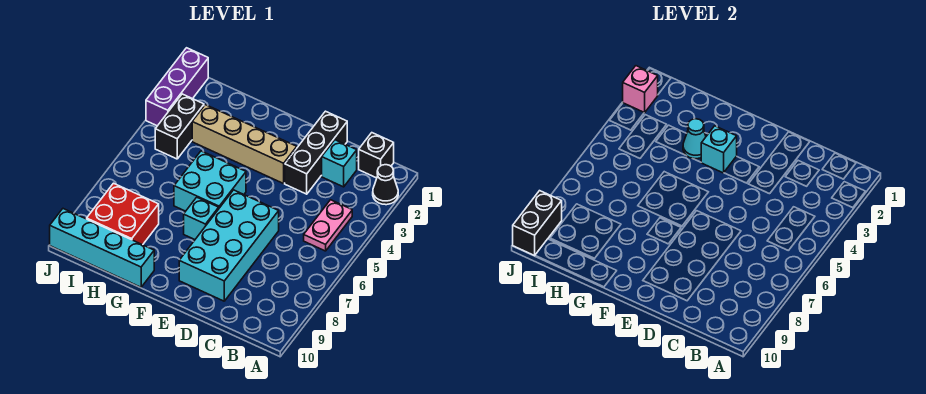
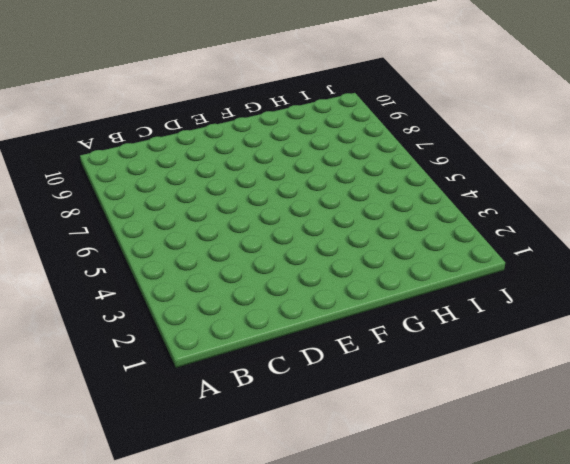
none -> black 1x1 cone [373,165,398,205]
none -> black 1x1 brick [359,133,394,178]
none -> pink 1x2 plate [304,200,352,251]

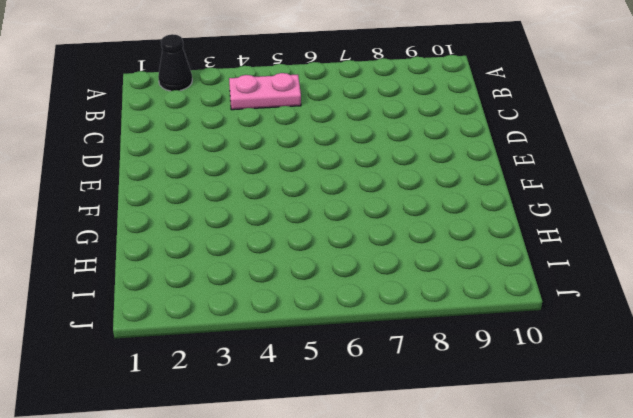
none -> black 1x1 brick [359,133,394,178]
none -> cyan 1x1 brick [322,140,357,187]
none -> black 1x3 brick [285,111,347,194]

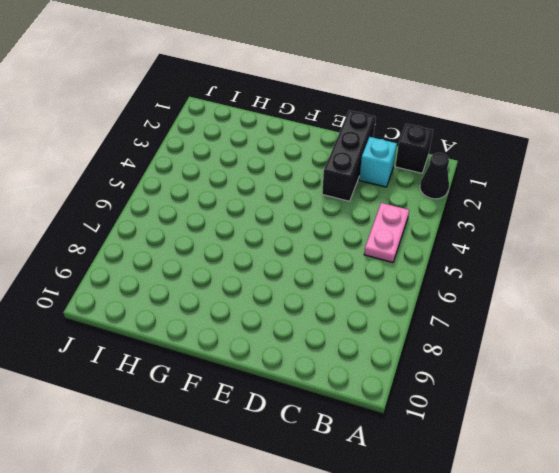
none -> cyan 2x4 brick [179,190,279,301]
none -> tan 1x4 brick [192,105,297,184]
none -> cyan 2x2 brick [174,151,246,211]

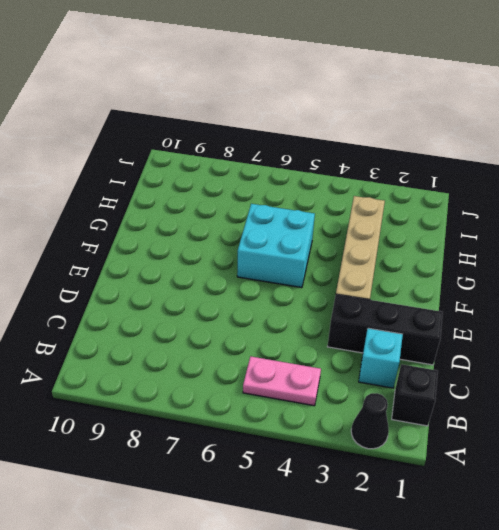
none -> cyan 2x4 brick [179,190,279,301]
none -> cyan 1x1 brick [184,197,219,240]
none -> cyan 1x4 brick [50,209,154,287]

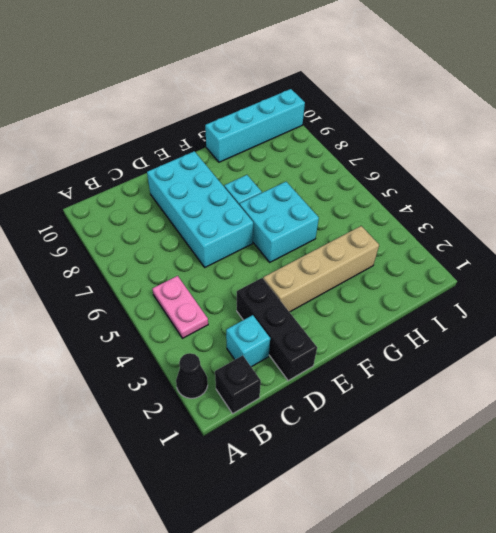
none -> red 2x2 brick [87,183,159,245]
none -> black 1x2 brick [155,94,204,159]
none -> purple 1x3 brick [146,48,208,126]

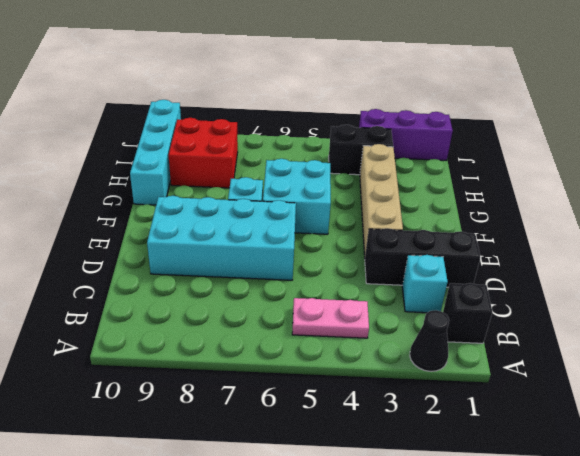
none -> cyan 1x1 brick [701,126,737,173]
none -> cyan 1x1 cone [683,119,706,159]
none -> pink 1x1 brick [623,66,658,113]

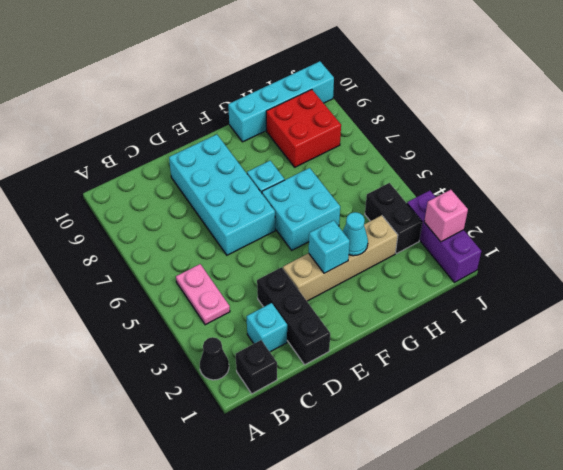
none -> black 1x2 brick [513,191,562,255]

